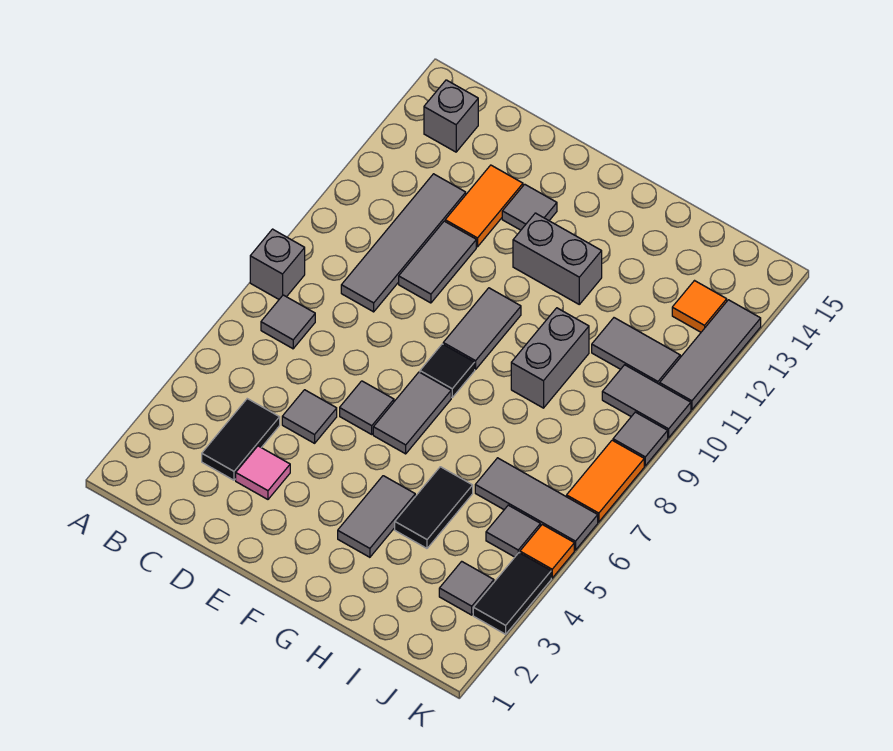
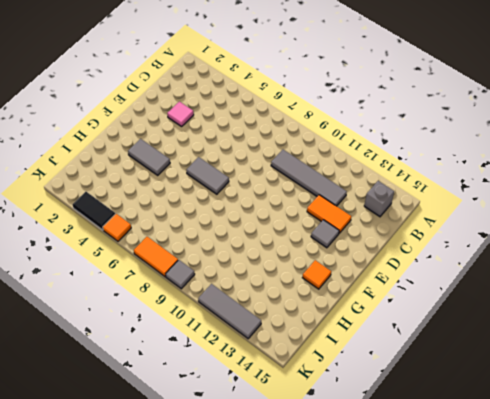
orange 1x1 tile [302,260,331,289] -> orange 1x1 tile moved to [672,281,727,332]
none -> grey 1x1 brick [250,229,305,299]
none -> grey 1x1 tile [261,295,315,349]
none -> black 1x2 tile [202,399,280,480]

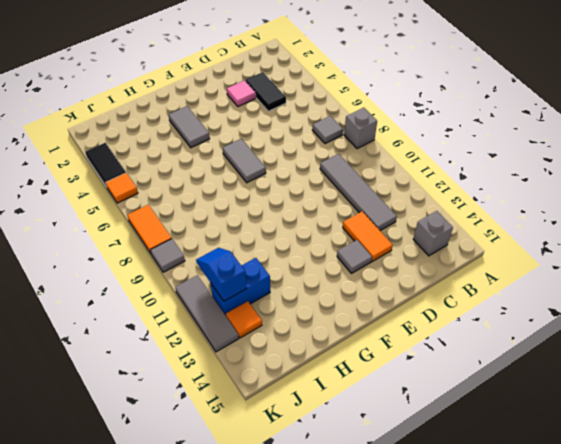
blue 1x2 brick [210,258,270,315] -> none
blue 1x2 slope [196,248,247,301] -> none
none -> grey 1x1 tile [282,390,337,443]
none -> grey 1x2 tile [399,221,476,303]
none -> grey 1x1 tile [340,381,394,434]

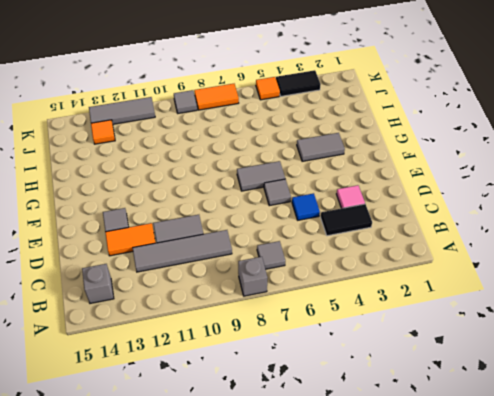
blue 1x1 tile [292,193,320,220] -> grey 1x1 tile [282,390,337,443]
none -> black 1x1 tile [420,344,475,397]
none -> grey 1x2 tile [443,288,521,370]
none -> grey 1x2 brick [513,213,602,304]

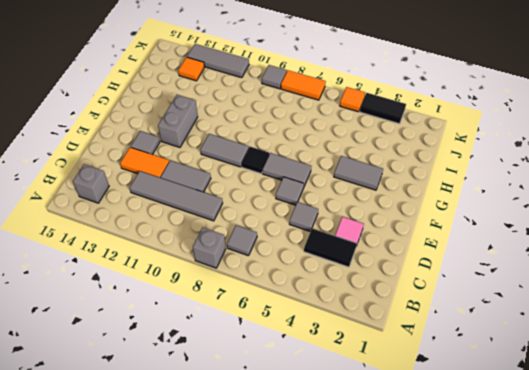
none -> black 1x2 tile [395,467,473,548]
none -> grey 1x2 brick [511,308,589,408]
none -> grey 1x3 tile [475,458,598,550]

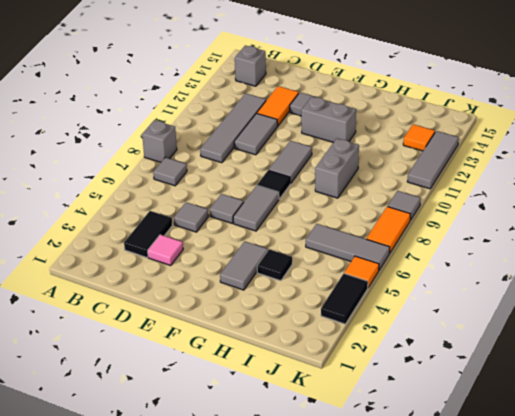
black 1x1 tile [257,249,292,281] -> black 1x2 tile [395,467,473,548]
none -> grey 1x2 tile [592,318,680,384]
none -> grey 1x1 tile [439,561,494,615]
none -> grey 1x1 tile [486,505,540,557]

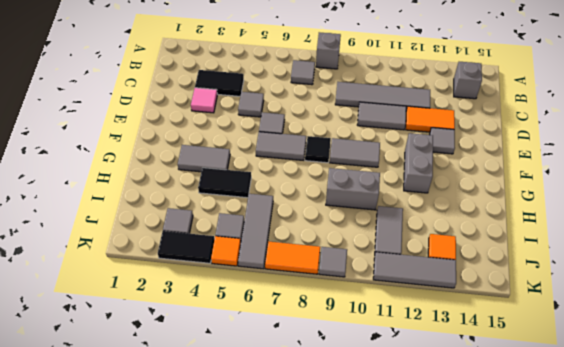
none -> grey 1x2 tile [602,365,691,438]

